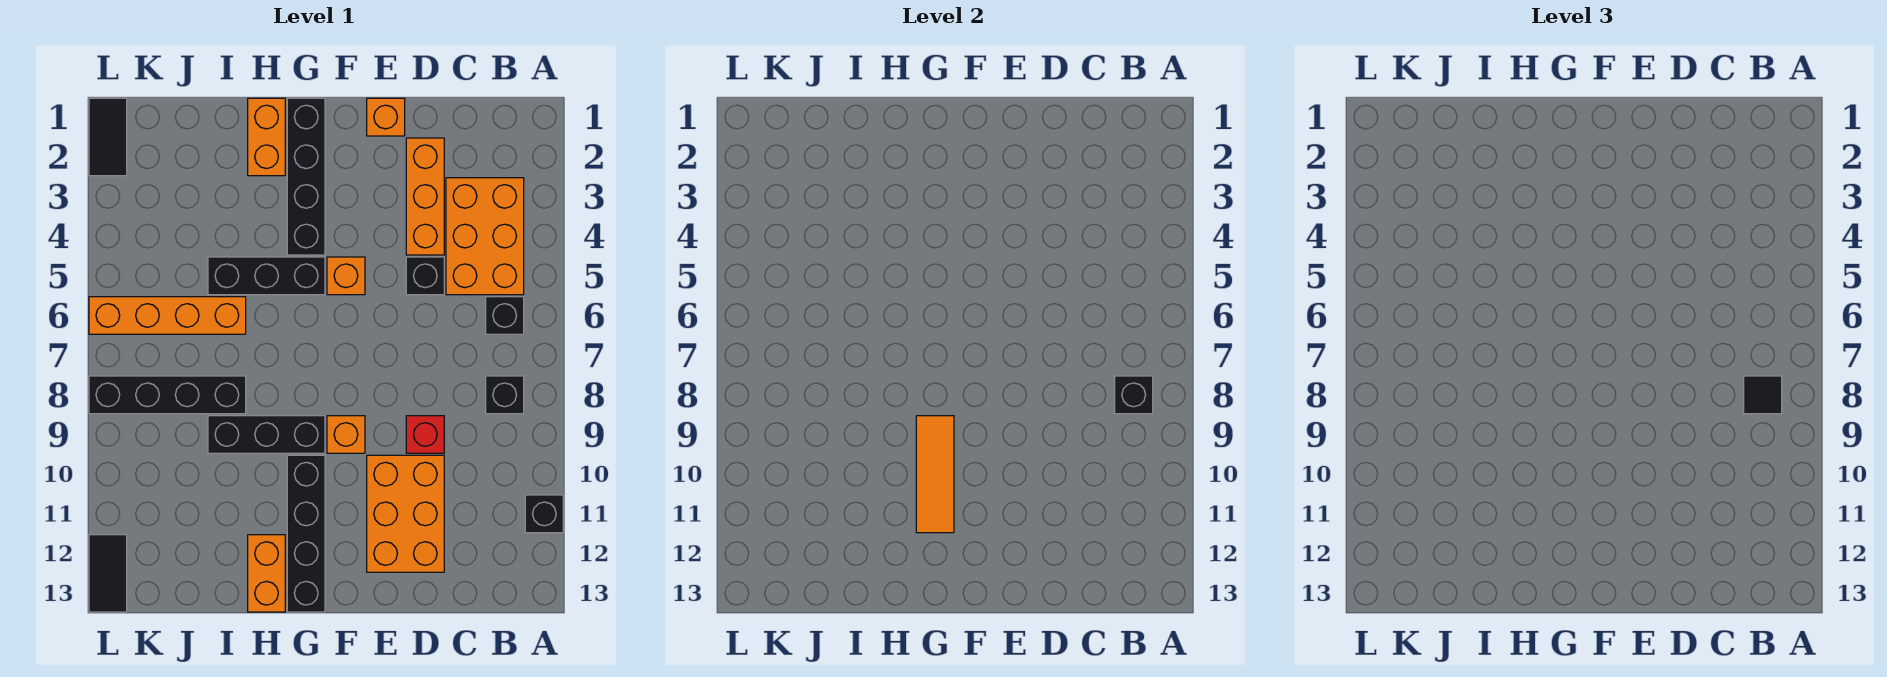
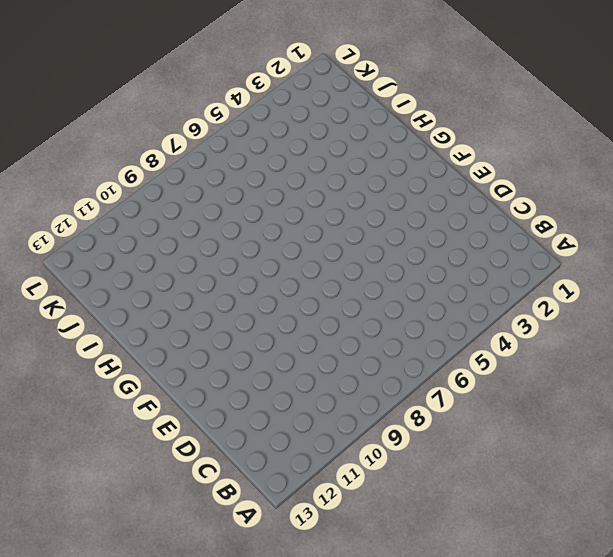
none -> black 1x1 brick [525,495,563,533]
none -> orange 2x3 brick [446,178,524,295]
none -> black 1x1 brick [486,297,524,334]

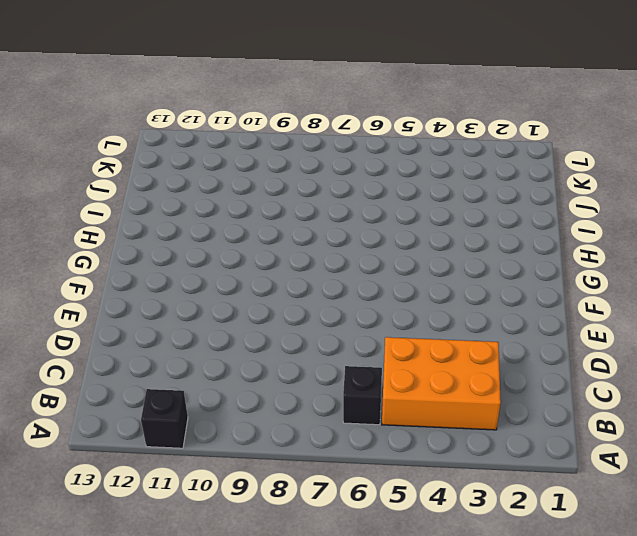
none -> black 1x1 brick [486,376,524,414]
none -> orange 1x3 brick [406,138,444,255]
none -> black 1x1 brick [406,257,444,295]

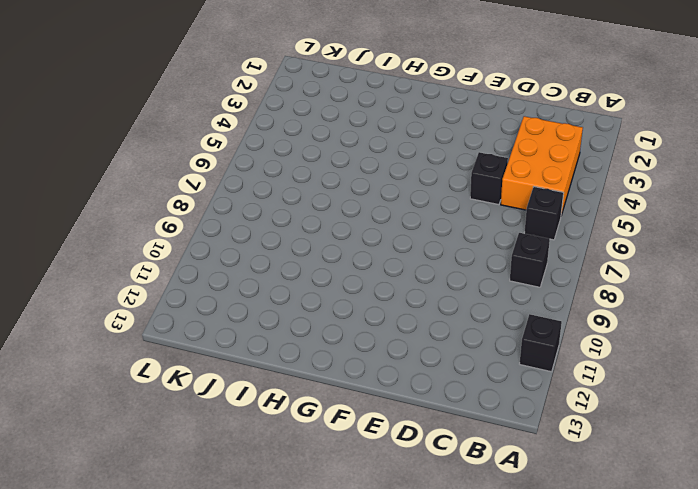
none -> orange 1x3 brick [406,138,444,255]
none -> red 1x1 brick [406,416,444,453]
none -> orange 2x3 brick [367,455,444,572]

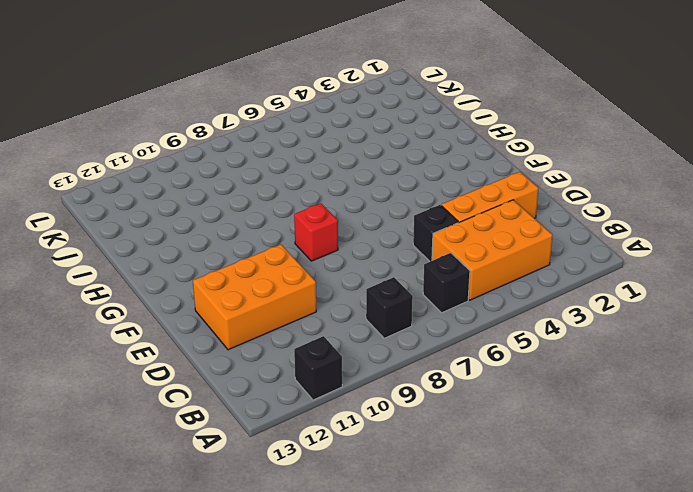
red 1x1 brick [294,203,338,261] -> red 1x1 brick moved to [406,416,444,453]
none -> orange 1x1 brick [367,98,405,136]
none -> orange 1x1 brick [327,257,365,295]
none -> orange 1x1 brick [327,416,365,453]

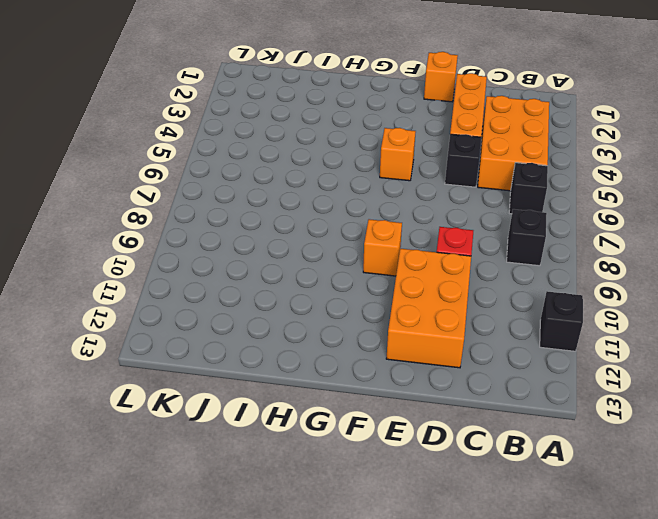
none -> black 1x4 brick [287,98,325,255]
none -> black 1x3 brick [208,257,325,295]
none -> black 1x3 brick [208,416,325,453]

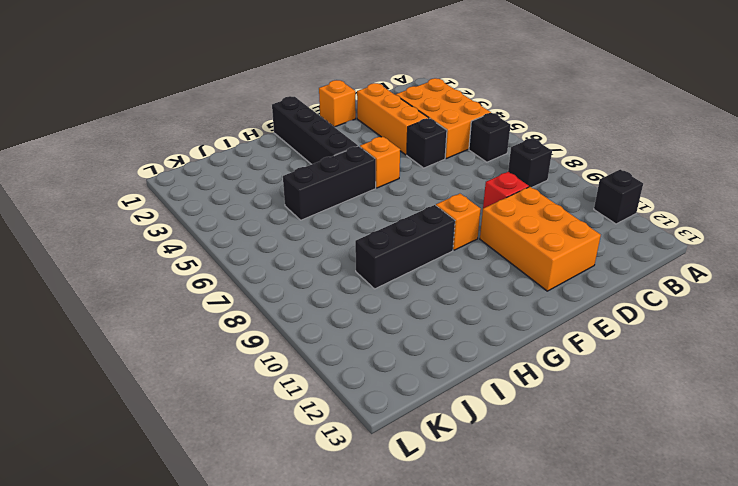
none -> black 1x4 brick [287,455,325,612]
none -> orange 1x2 brick [248,98,285,176]
none -> orange 1x2 brick [248,535,285,612]

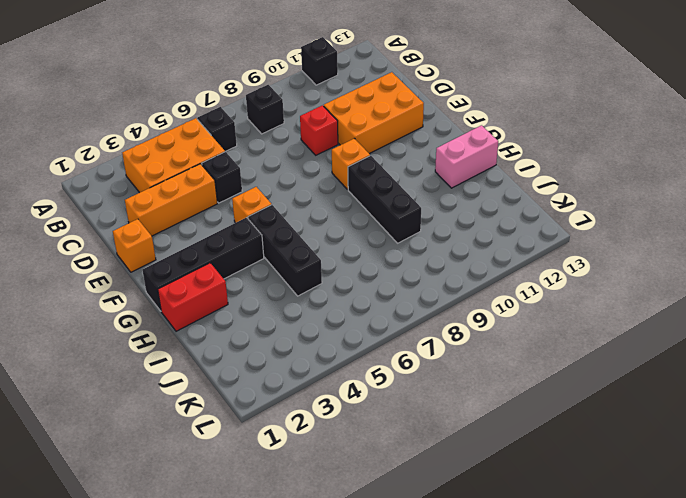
red 1x2 brick [158,263,228,331] -> orange 1x2 brick [248,98,285,176]
pink 1x2 brick [435,125,498,188] -> orange 1x2 brick [248,535,285,612]
none -> black 1x4 brick [287,455,325,612]
none -> orange 1x4 brick [89,297,246,334]
none -> black 1x4 brick [89,376,246,414]

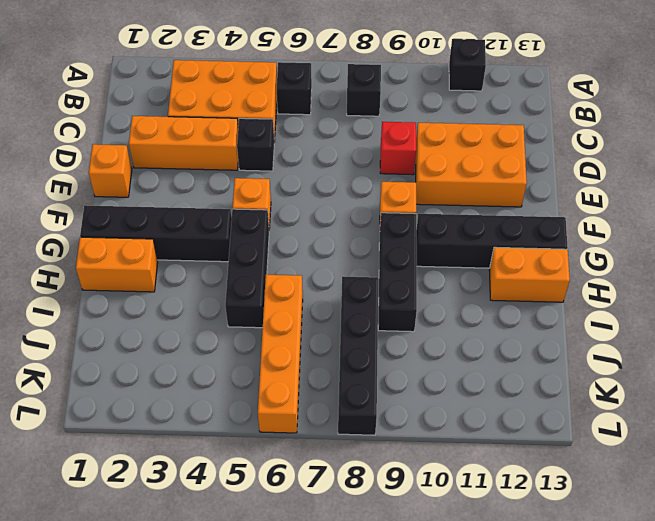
none -> black 1x2 tile [89,98,127,176]
none -> black 1x2 tile [89,535,127,612]
none -> black 1x1 brick [1115,376,1153,414]

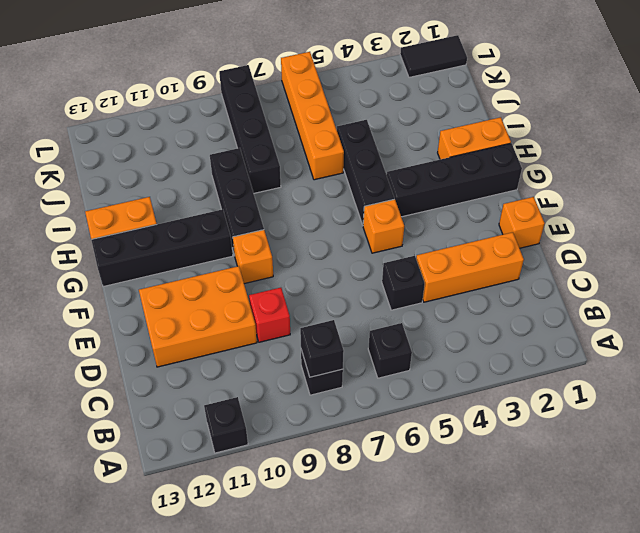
none -> orange 2x3 brick [446,178,524,295]
none -> black 1x2 tile [89,535,127,612]
none -> orange 1x3 tile [916,416,954,533]

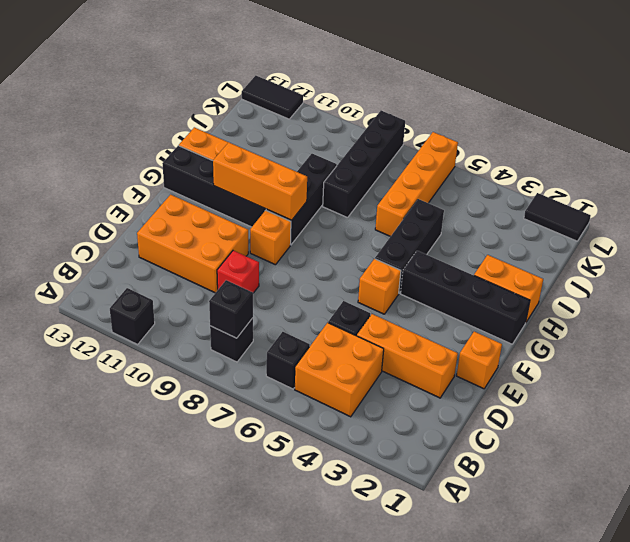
orange 2x2 brick [295,323,384,417] -> orange 2x3 brick [446,178,524,295]
orange 1x3 brick [213,142,307,220] -> orange 1x3 tile [916,416,954,533]
none -> black 1x1 tile [1744,376,1782,414]

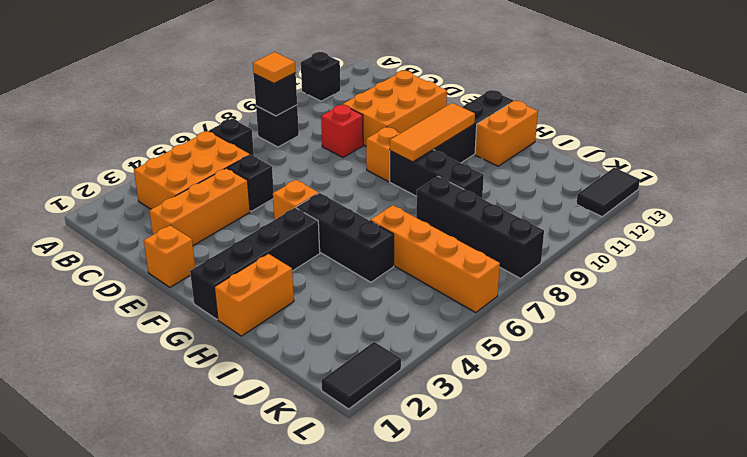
orange 1x1 tile [253,52,296,84] -> black 1x1 tile [1744,376,1782,414]

